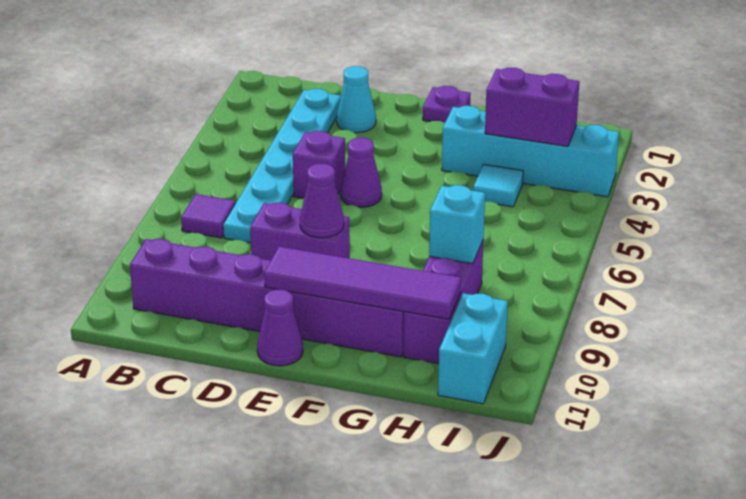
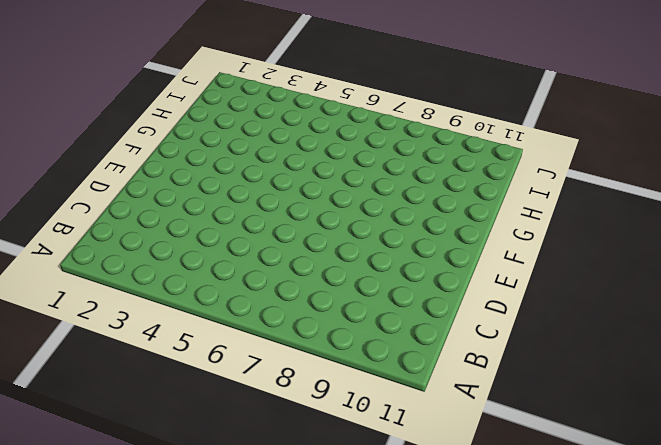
none -> purple 1x1 tile [181,194,235,238]
none -> purple 1x6 brick [130,239,404,357]
none -> cyan 1x6 plate [223,89,341,243]

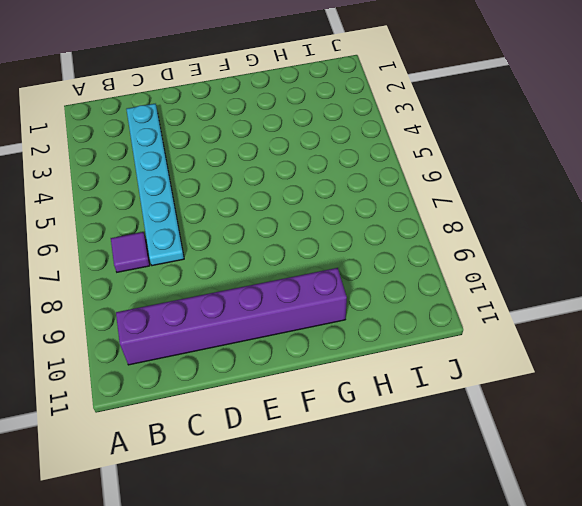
none -> cyan 1x1 cone [337,66,376,133]
none -> purple 1x1 brick [293,131,345,198]
none -> purple 1x2 brick [250,203,350,260]

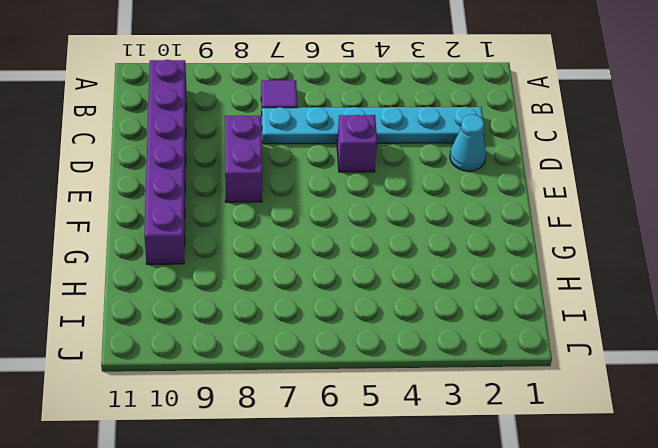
none -> purple 1x1 cone [340,138,382,207]
none -> purple 1x1 cone [257,289,303,366]
none -> purple 1x1 plate [423,86,471,123]

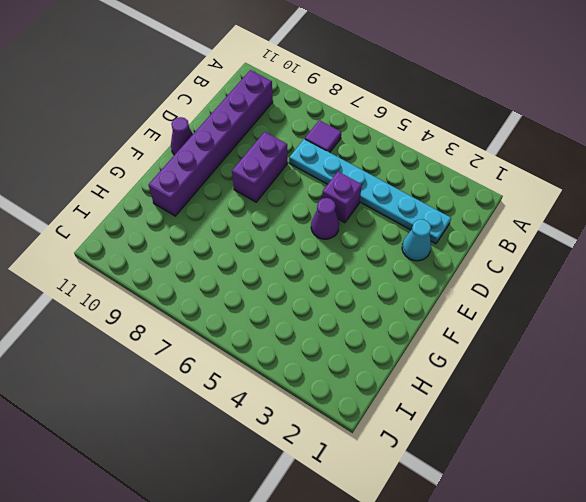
none -> purple 1x1 plate [423,86,471,123]
none -> cyan 1x4 brick [442,106,619,197]
none -> cyan 1x1 tile [473,164,523,207]

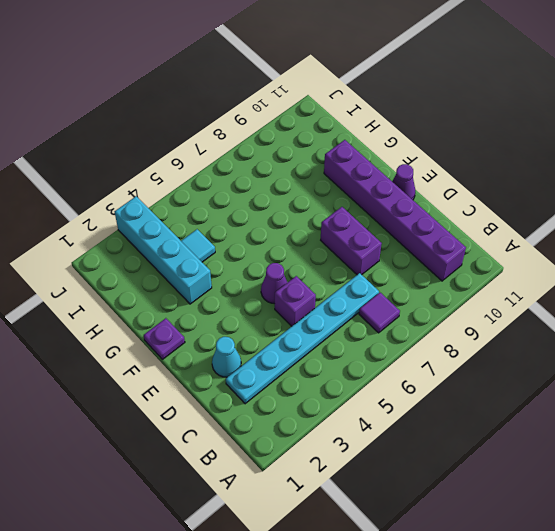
none -> purple 1x3 brick [404,241,483,364]
none -> cyan 1x2 brick [438,293,508,404]
none -> purple 1x1 cone [300,164,344,238]

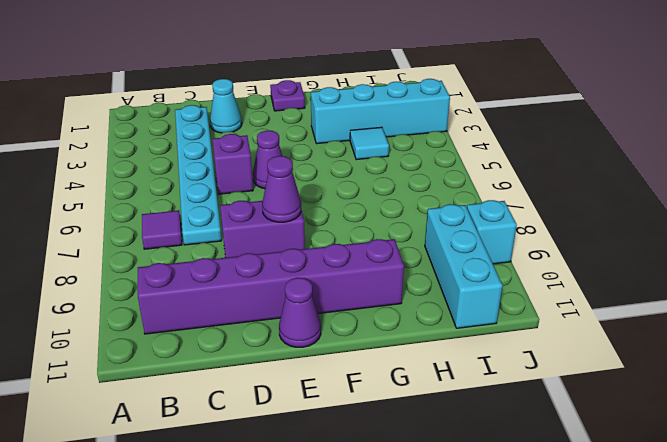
cyan 1x3 brick [425,204,503,328] -> cyan 1x2 brick [438,293,508,404]
cyan 1x1 brick [467,200,517,264] -> cyan 1x1 brick moved to [429,185,485,264]
none -> purple 1x3 brick [404,241,483,364]
none -> purple 1x4 tile [264,247,461,319]
none -> purple 1x2 brick [485,68,579,146]

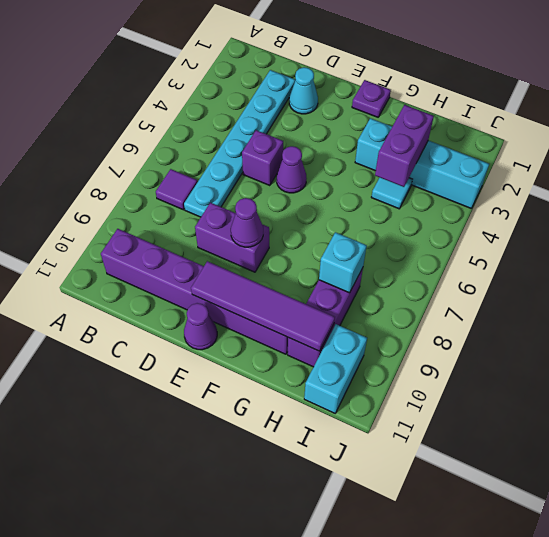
purple 1x2 brick [375,105,434,187] -> purple 1x2 brick turned to [485,68,579,146]

